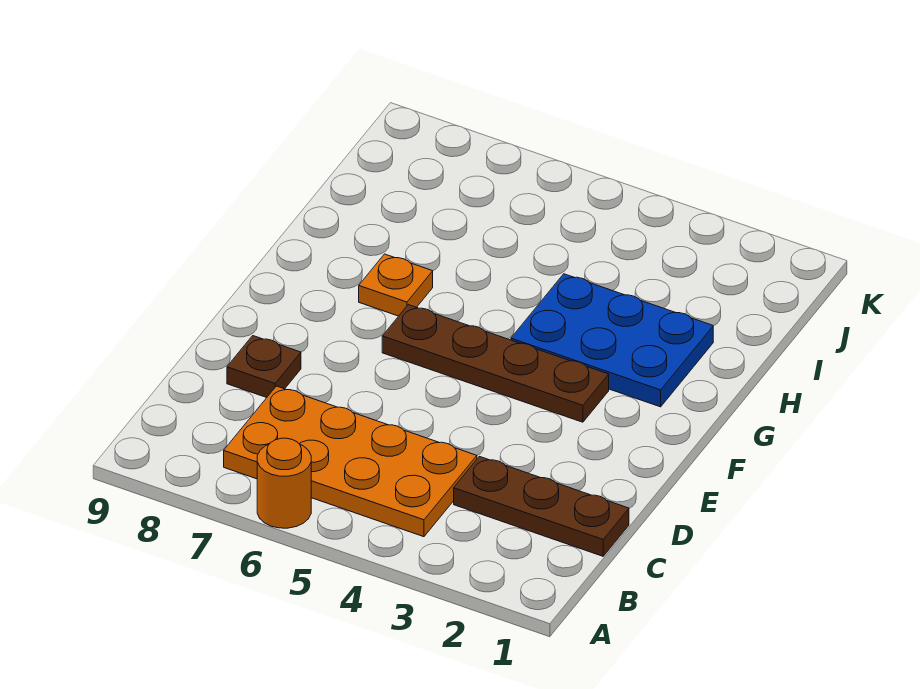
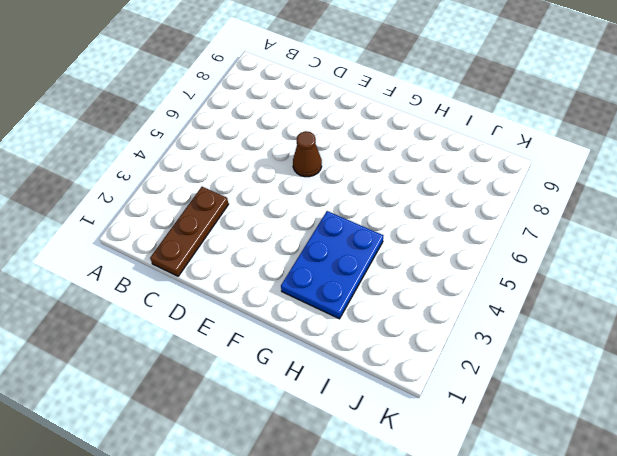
brown 1x1 cone [293,131,322,177] -> none
none -> orange 1x1 round brick [257,438,311,528]
none -> orange 2x4 plate [224,386,477,537]

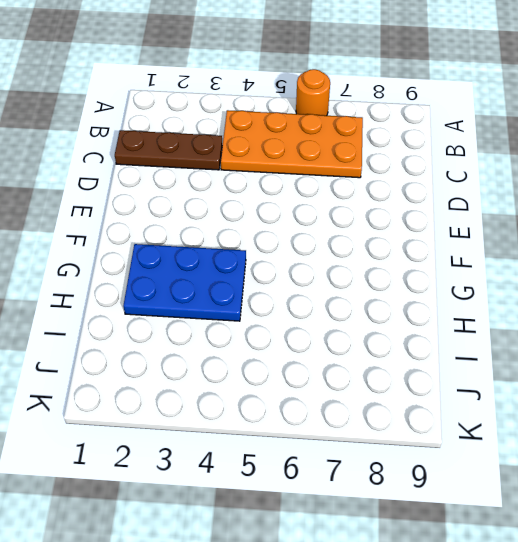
none -> brown 1x1 plate [227,336,301,398]
none -> brown 1x4 plate [382,305,609,422]

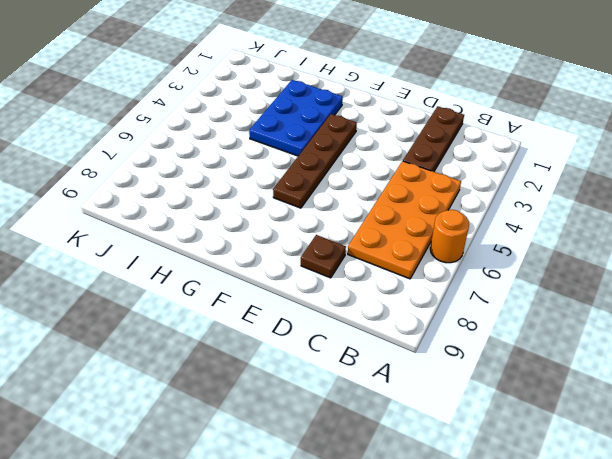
none -> orange 1x1 plate [359,254,433,316]

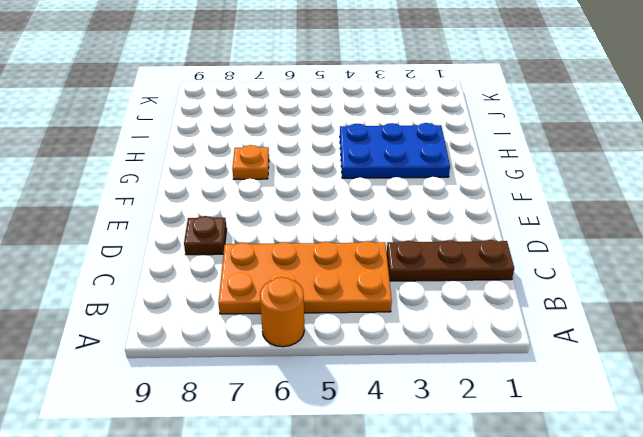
none -> brown 1x4 plate [382,305,609,422]

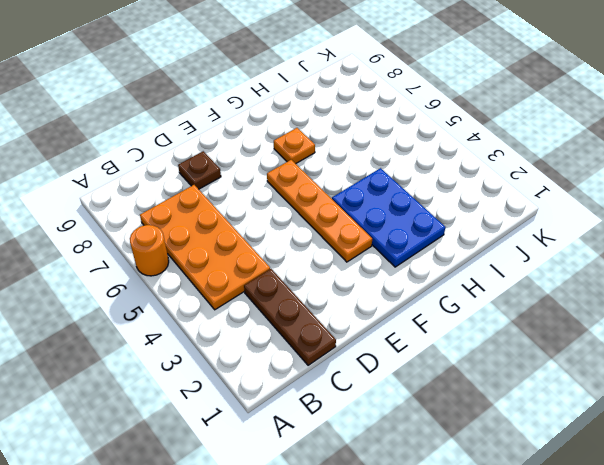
orange 1x4 plate [267,160,372,262] -> brown 1x4 plate [382,305,609,422]

